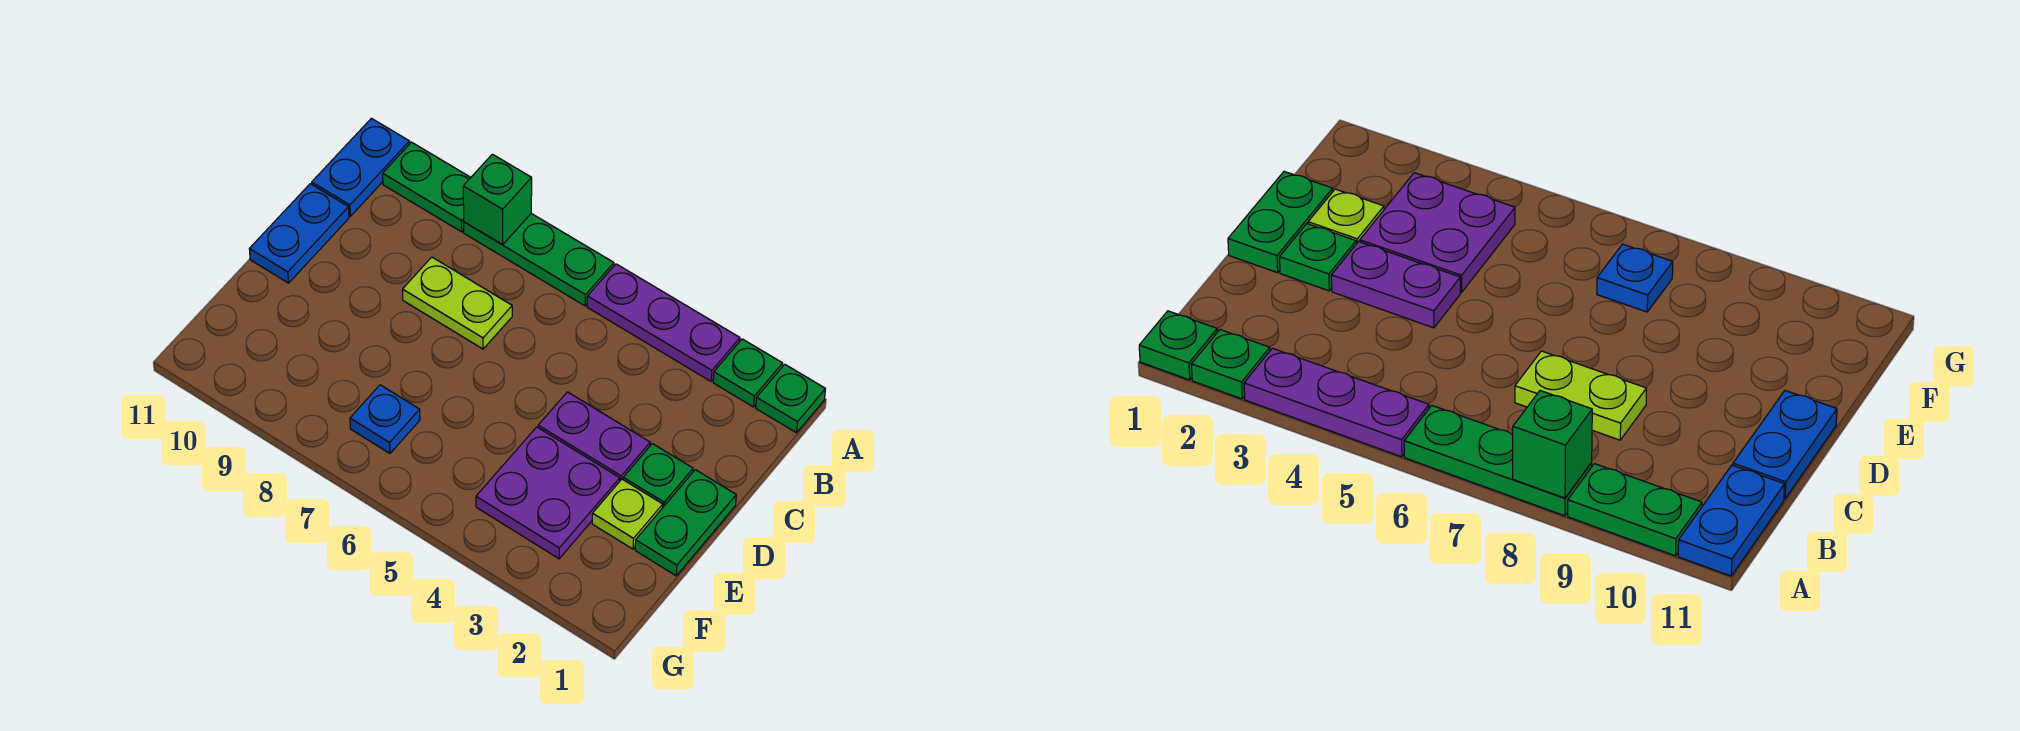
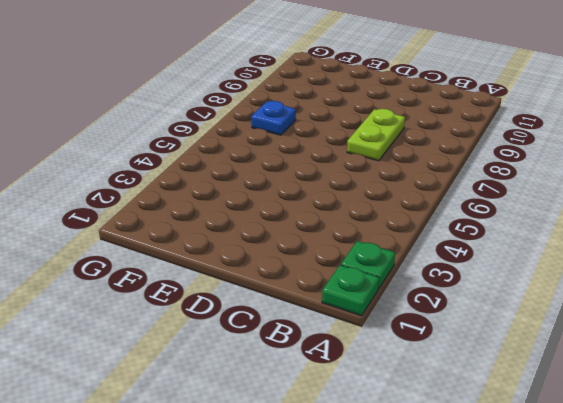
none -> purple 1x3 plate [587,264,740,381]
none -> green 1x3 plate [464,214,614,306]
none -> green 1x2 plate [383,142,471,232]

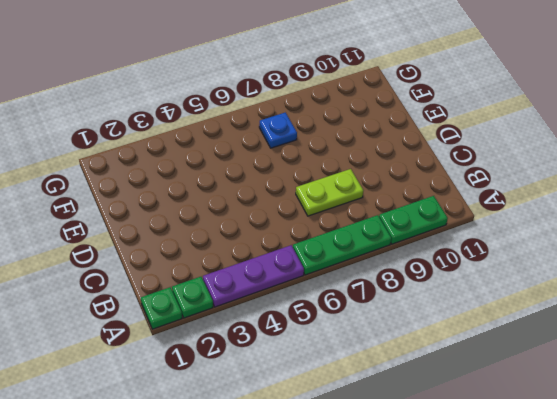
none -> blue 1x2 plate [312,118,410,216]
none -> blue 1x2 plate [249,184,349,283]
none -> green 1x2 plate [635,470,736,576]

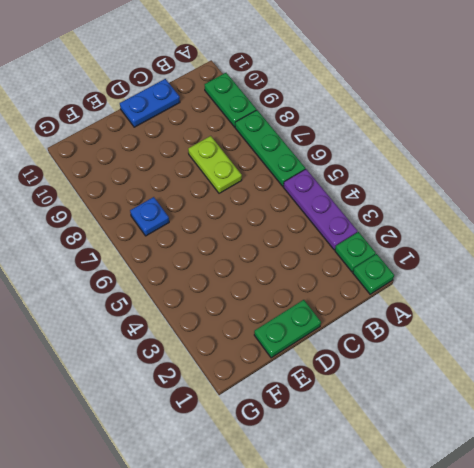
none -> blue 1x2 plate [312,118,410,216]
none -> green 1x1 plate [623,444,693,507]
none -> purple 1x2 plate [538,392,650,481]

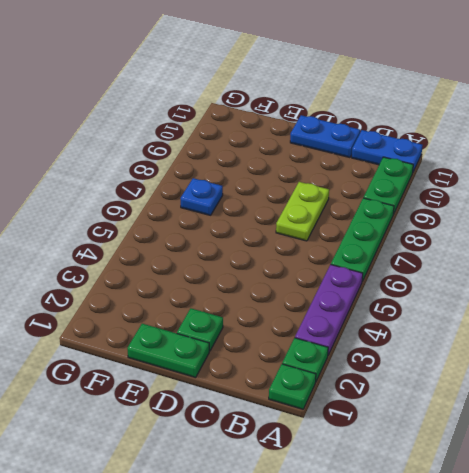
none -> purple 1x2 plate [538,392,650,481]
none -> lime 1x1 plate [592,479,663,549]
none -> purple 2x2 plate [476,427,620,559]

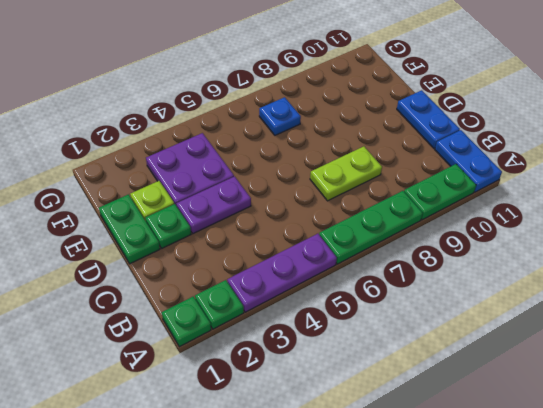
none -> green 1x1 brick [463,154,532,245]

